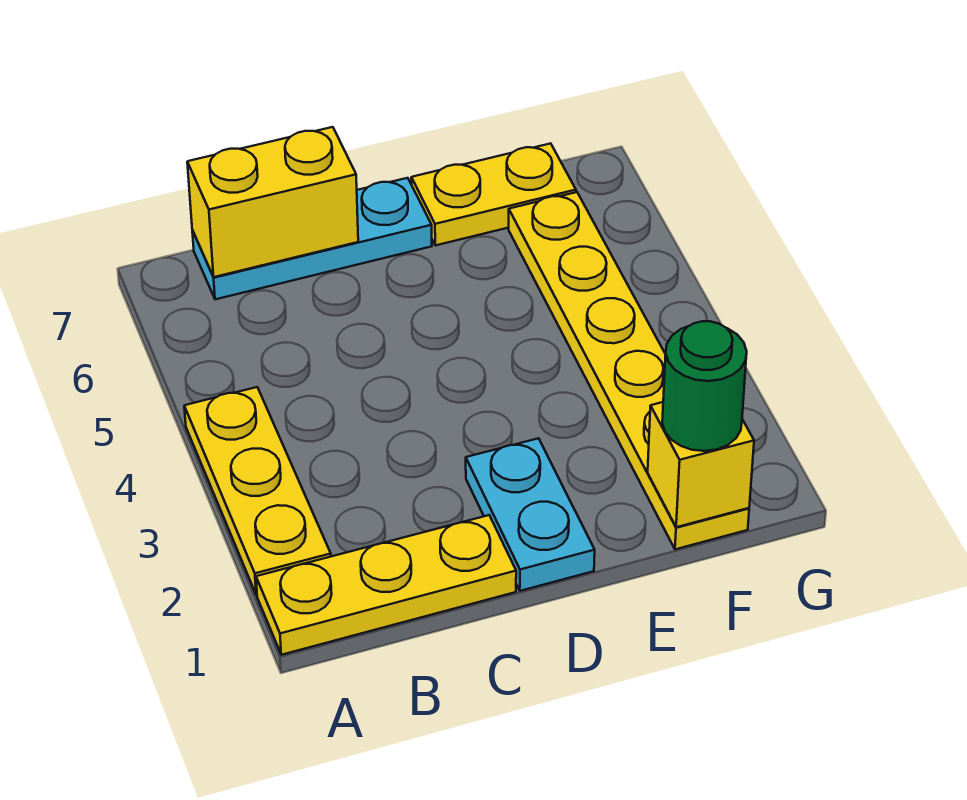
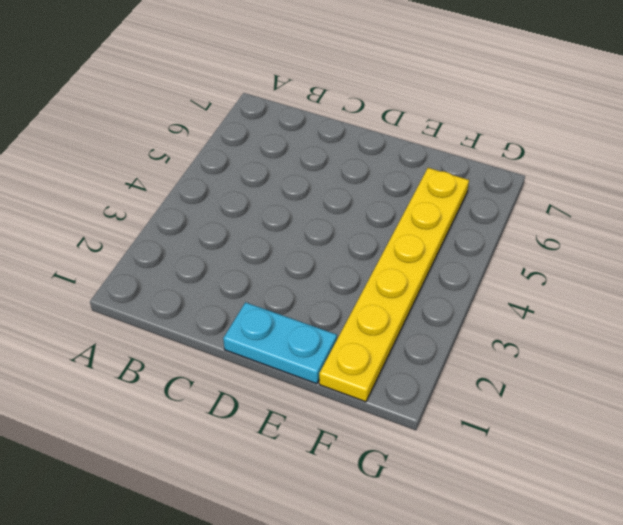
cyan 1x2 plate [223,302,337,384] -> cyan 1x2 plate turned to [466,438,595,591]
none -> yellow 1x3 plate [256,515,516,655]
none -> yellow 1x3 plate [184,387,331,595]

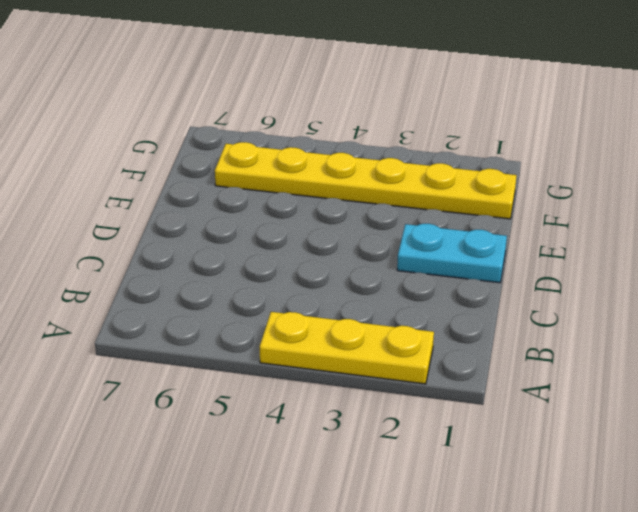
none -> yellow 1x3 plate [256,515,516,655]
none -> cyan 1x3 plate [192,178,432,299]

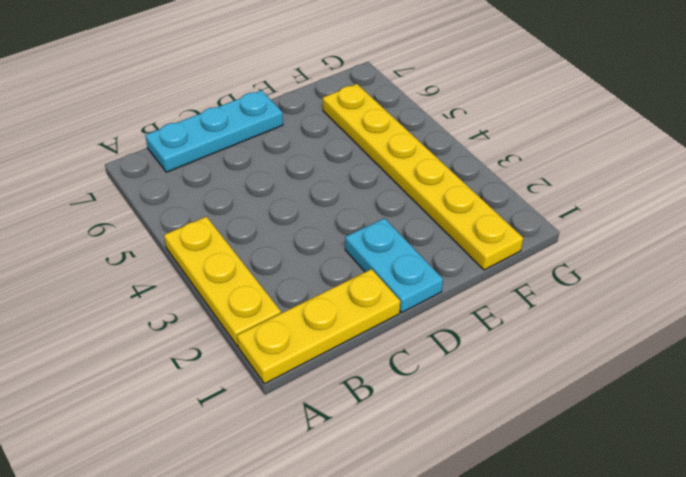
none -> yellow 1x2 plate [411,144,576,245]
none -> yellow 1x2 brick [187,127,358,277]

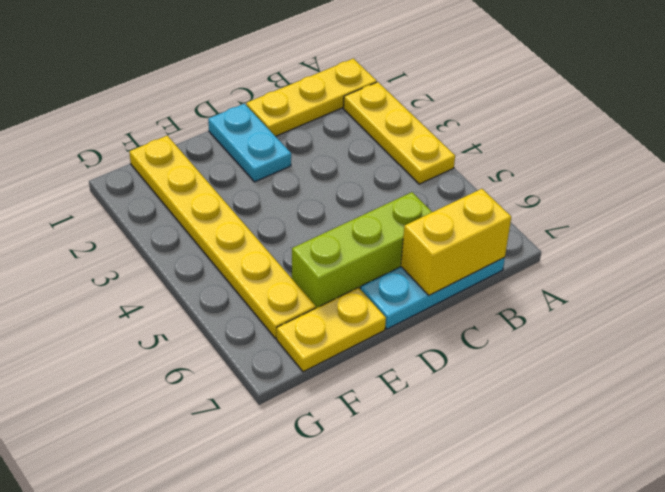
lime 1x3 brick [292,192,432,308] -> none
none -> yellow 1x1 brick [648,402,754,527]
none -> green 1x1 round brick [662,321,747,451]

